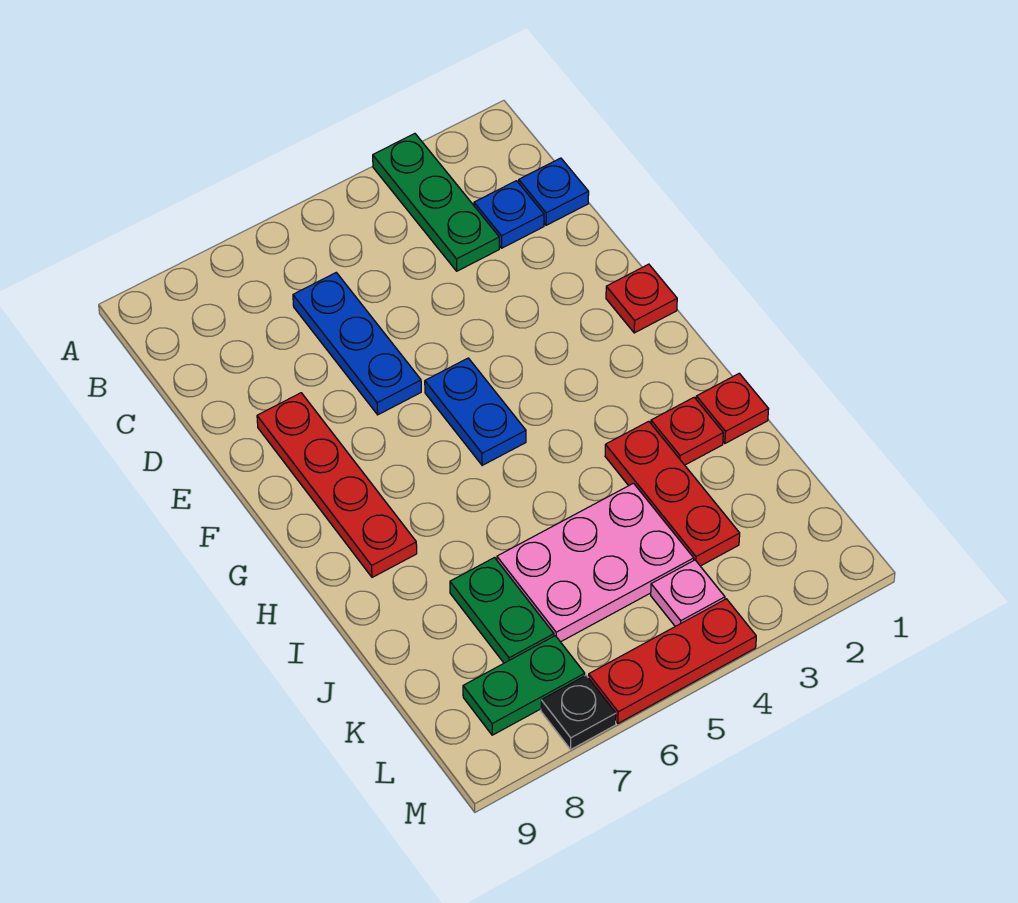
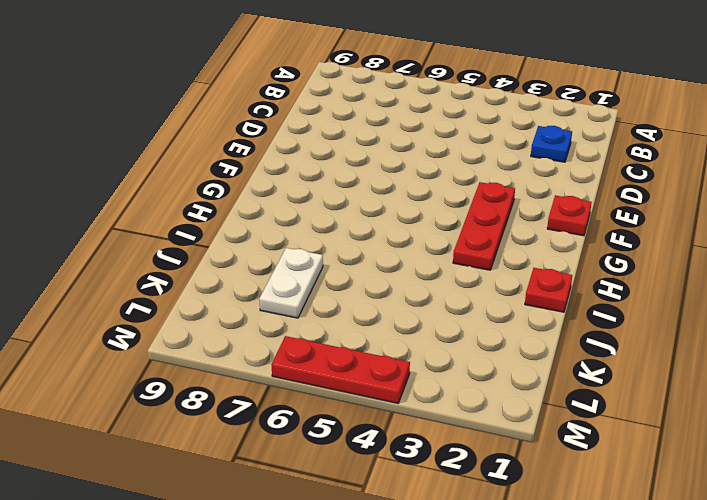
red 1x3 plate [453,182,515,270] -> red 1x3 plate moved to [605,421,740,566]
white 1x2 plate [259,248,323,318] -> green 1x2 plate [450,558,554,663]
none -> green 1x3 plate [373,134,499,271]
none -> blue 1x1 plate [519,158,589,225]
none -> blue 1x3 plate [293,273,421,415]

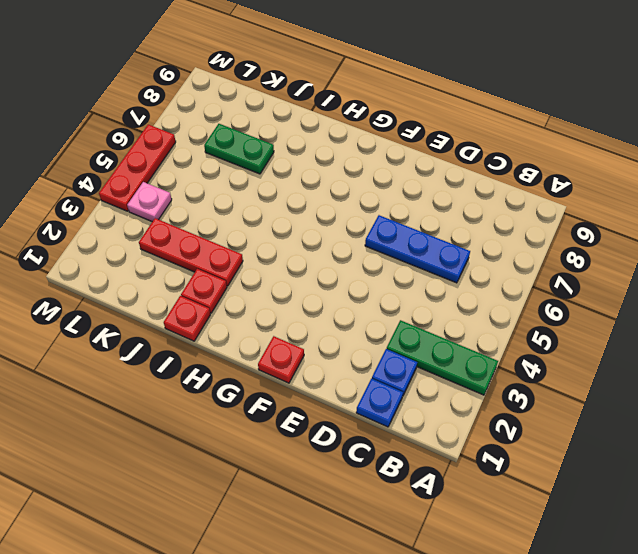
none -> red 1x4 plate [257,393,417,577]
none -> blue 1x2 plate [425,358,526,465]
none -> pink 2x3 plate [497,483,694,642]

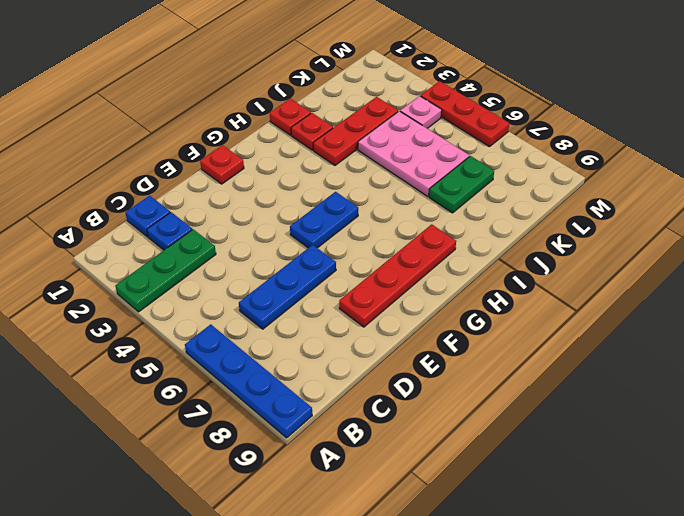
blue 1x4 plate [185,324,312,438] -> none
none -> green 1x2 plate [463,636,585,735]
none -> black 1x1 plate [541,675,616,749]

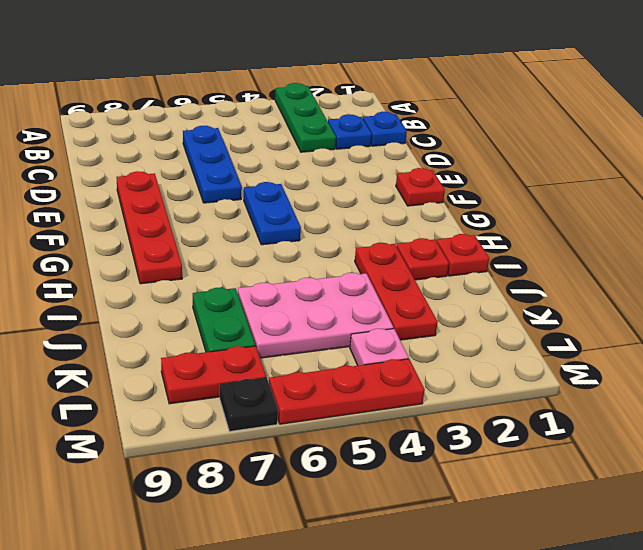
red 1x2 plate [161,346,266,404] -> green 1x2 plate [463,636,585,735]

